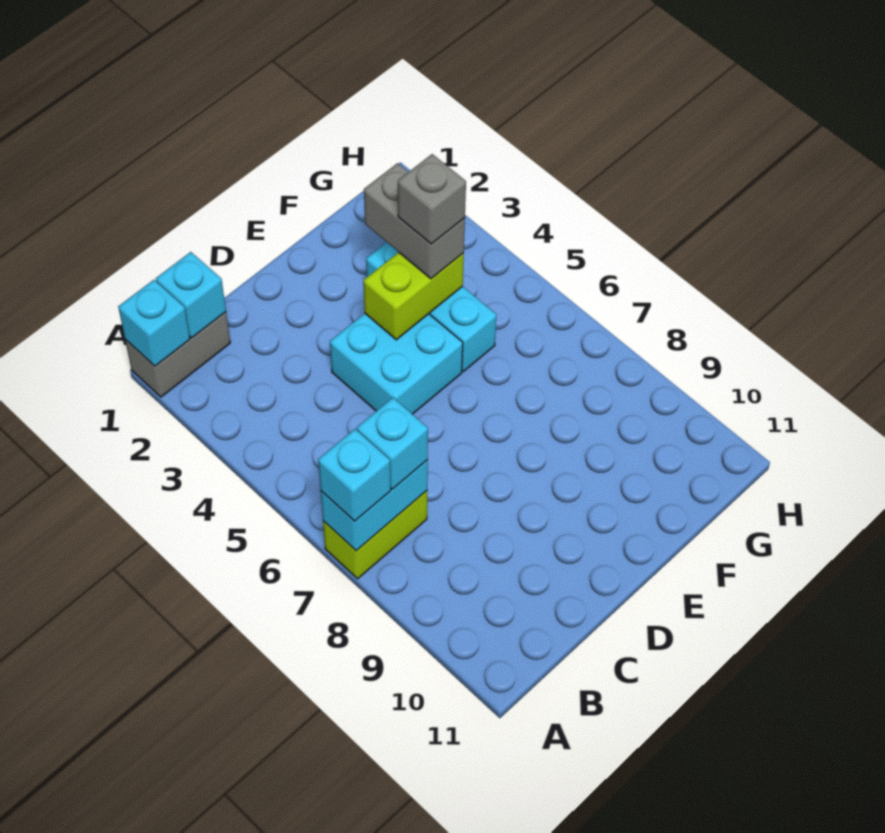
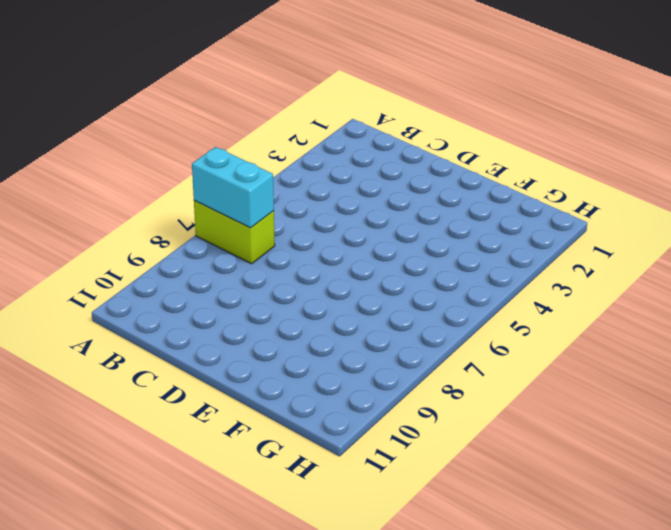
none -> grey 1x2 brick [125,312,230,397]
none -> cyan 2x2 brick [330,313,463,414]
none -> cyan 1x3 brick [366,242,496,371]

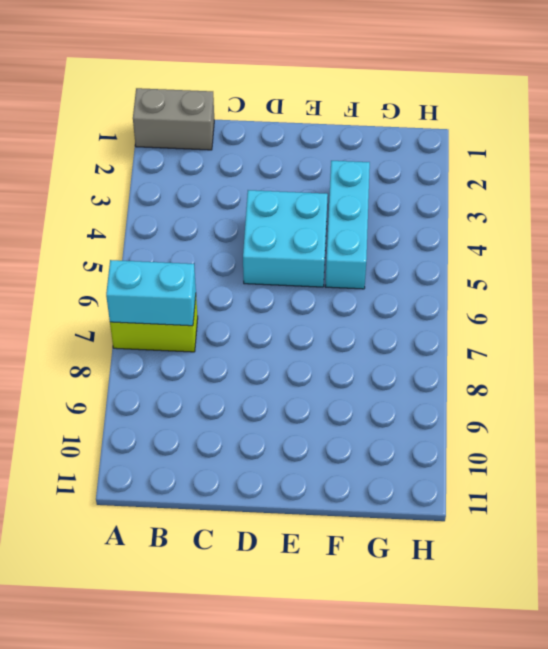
none -> cyan 1x1 brick [118,280,190,366]
none -> cyan 1x1 brick [156,252,226,338]
none -> lime 1x2 brick [363,252,464,340]

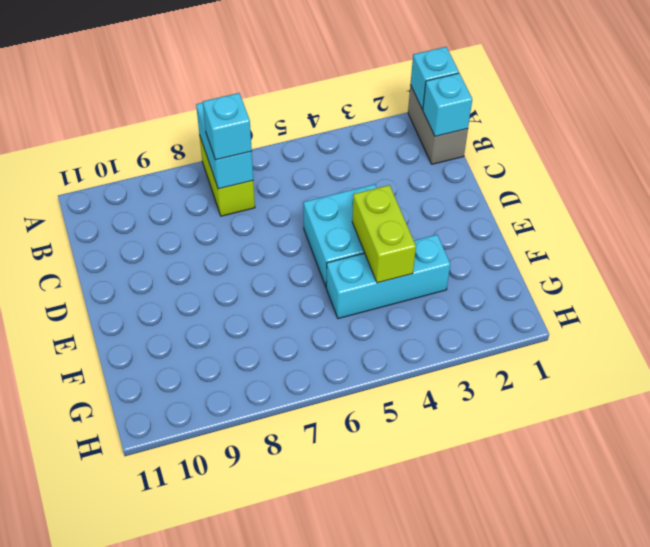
none -> cyan 1x1 brick [318,429,391,521]
none -> grey 1x2 brick [364,163,465,279]
none -> grey 1x1 brick [398,154,466,244]

